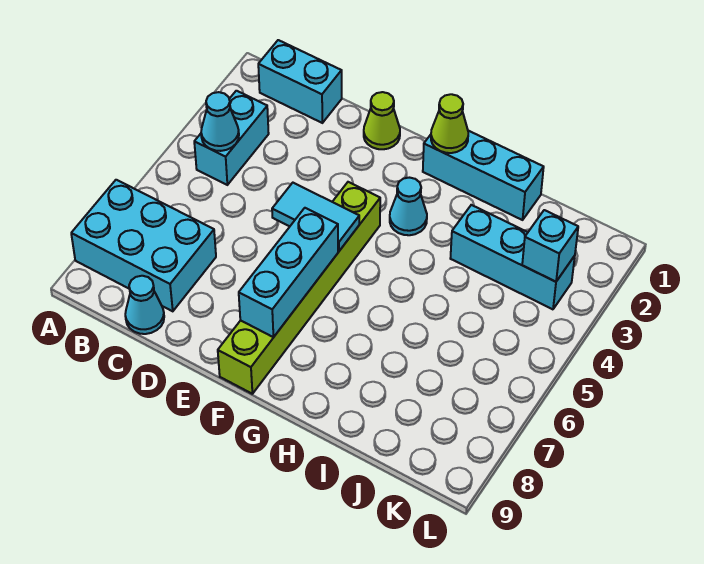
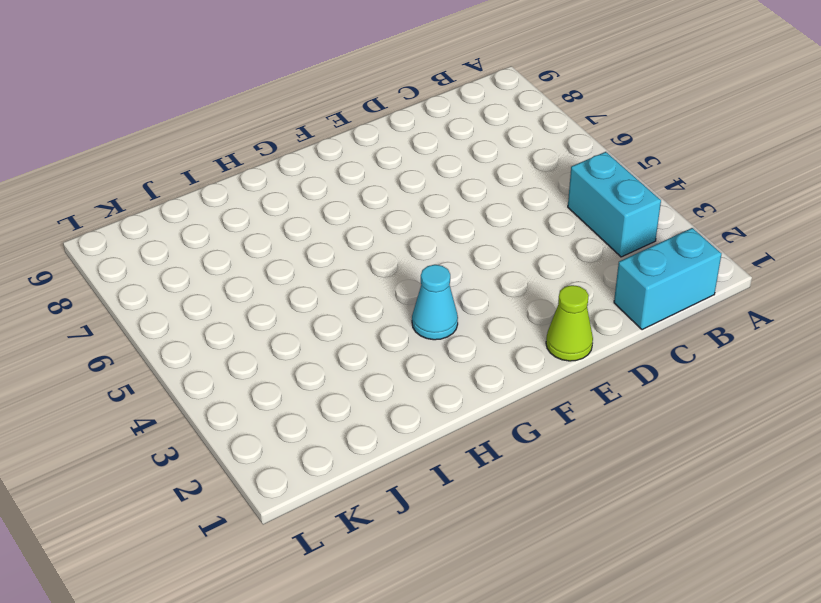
none -> cyan 2x3 brick [71,180,216,311]
none -> cyan 1x1 cone [125,276,164,334]
none -> lime 1x6 brick [218,182,380,394]

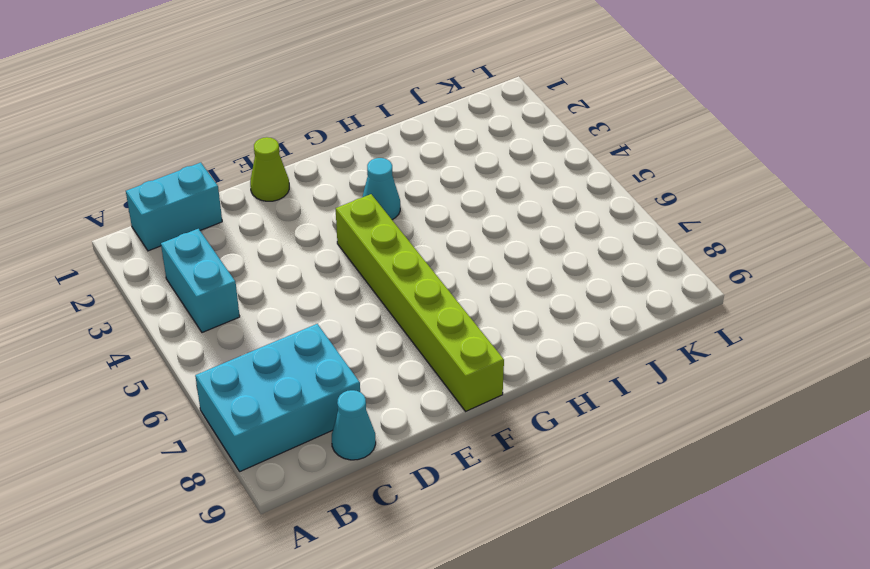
none -> cyan 1x3 brick [423,131,544,220]
none -> cyan 1x3 brick [450,205,575,309]
none -> cyan 1x1 cone [201,92,239,151]

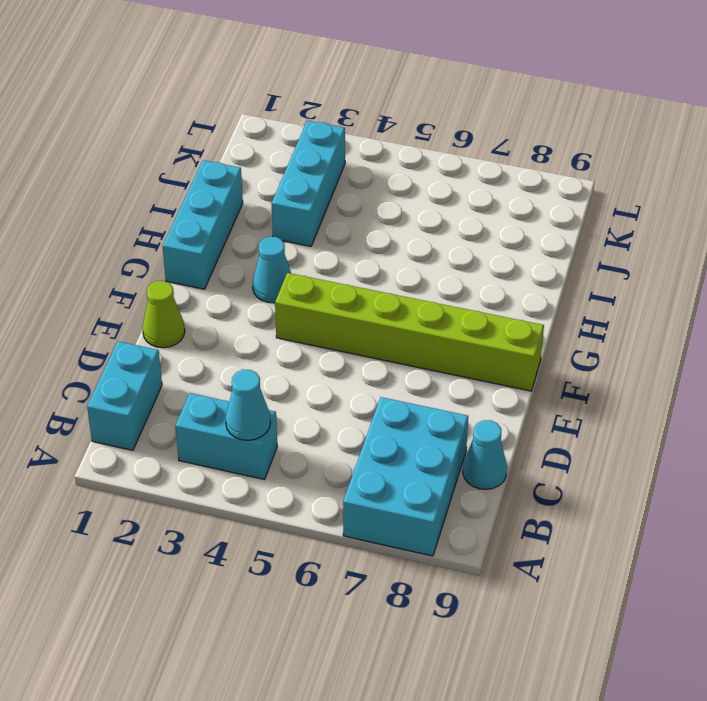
none -> cyan 1x2 tile [272,183,359,251]
none -> cyan 1x3 brick [239,208,338,337]
none -> lime 1x1 cone [431,94,468,153]

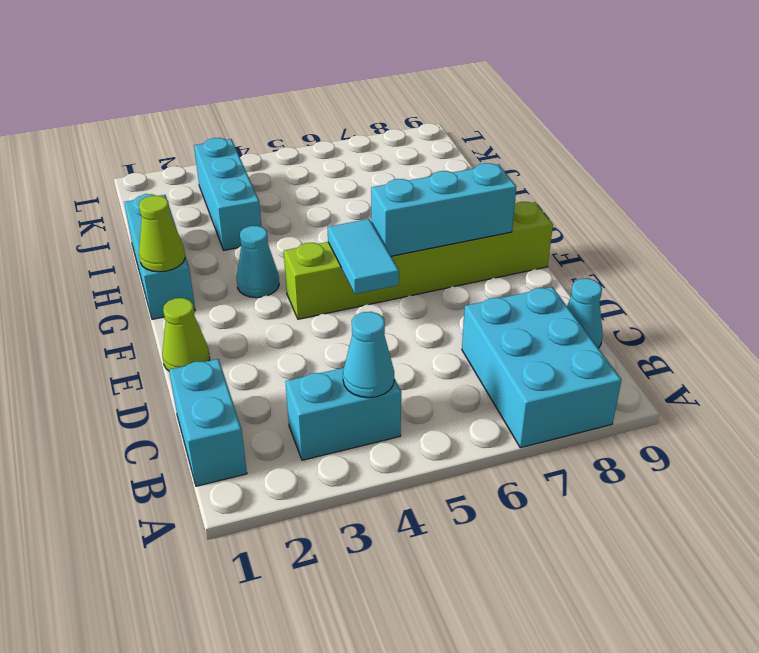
none -> cyan 1x1 brick [522,210,578,282]

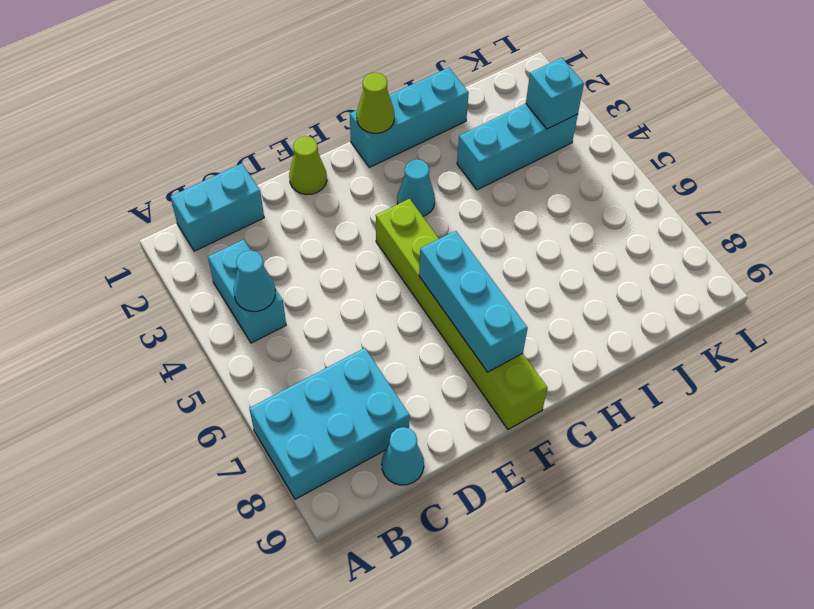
none -> cyan 1x2 tile [272,183,359,251]

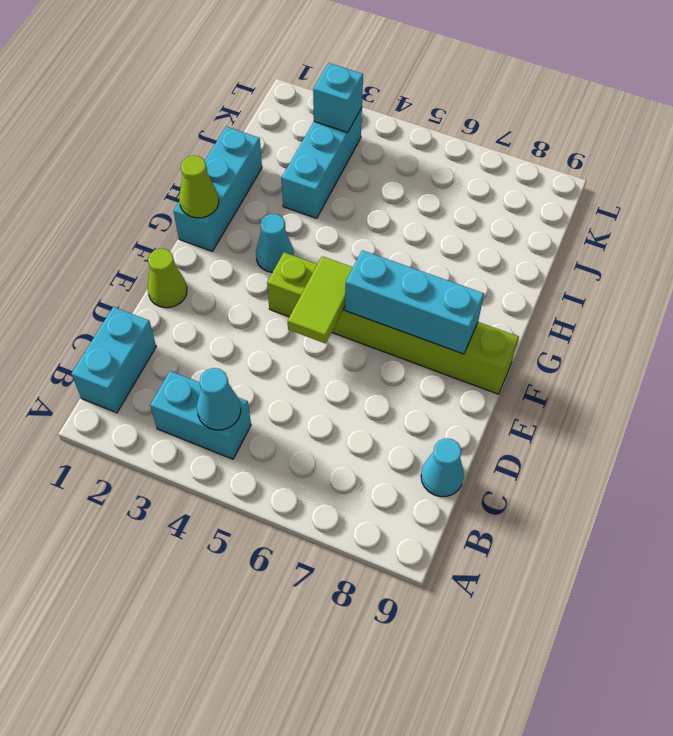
lime 1x2 tile [288,256,353,344] -> cyan 1x2 tile [272,183,359,251]
none -> cyan 2x3 brick [71,180,216,311]

